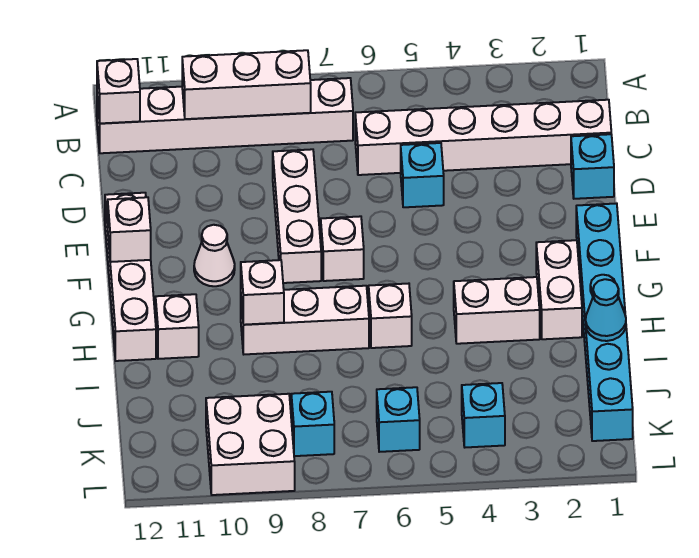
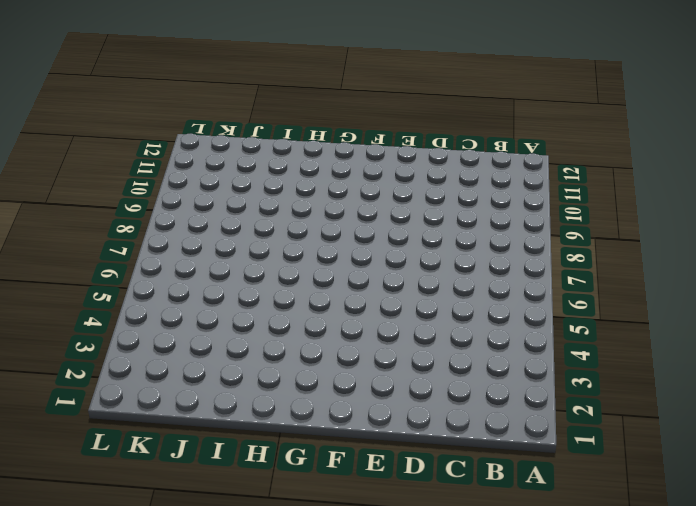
none -> white 1x6 brick [97,78,353,153]
none -> white 1x6 brick [355,100,611,175]
none -> cyan 1x1 brick [571,134,614,199]

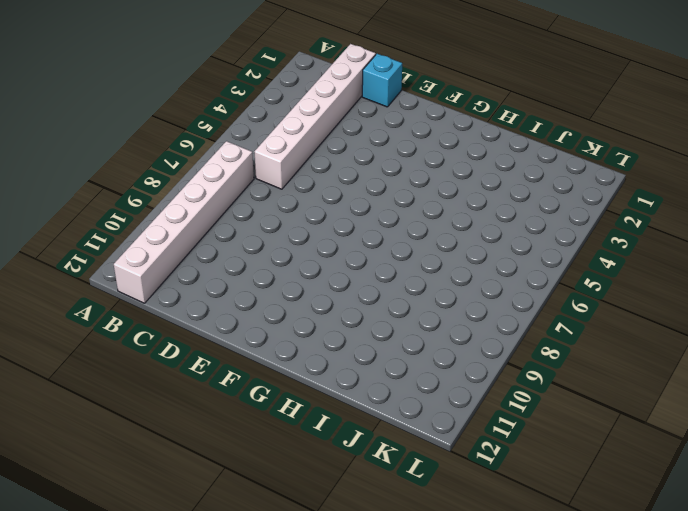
none -> cyan 1x1 brick [401,143,444,207]
none -> white 1x3 brick [273,149,321,283]
none -> white 1x4 brick [105,193,156,361]

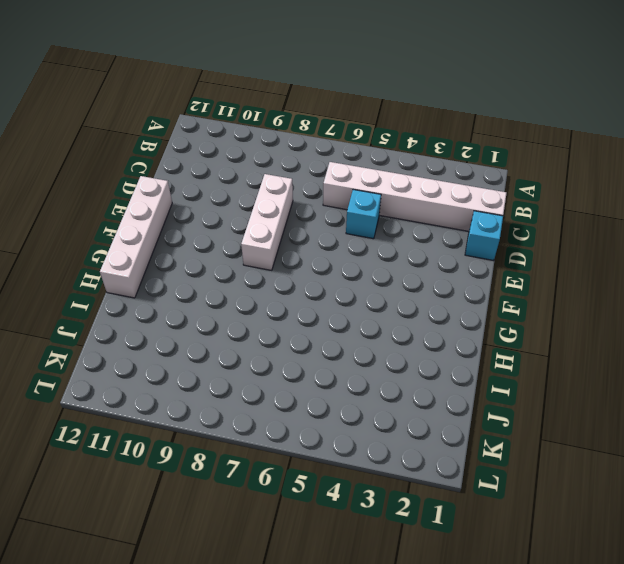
none -> white 1x6 brick [97,78,353,153]
none -> cyan 1x6 brick [576,203,633,441]
none -> white 1x1 brick [321,216,364,281]

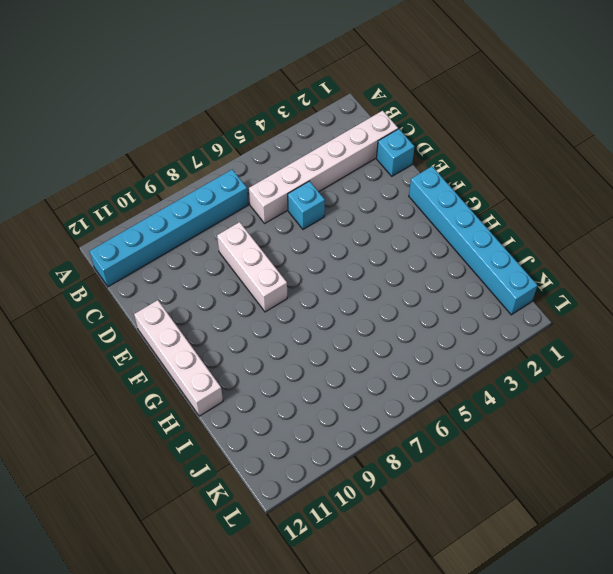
cyan 1x6 brick [90,170,248,287] -> white 1x6 brick [97,78,353,153]
none -> white 1x1 brick [321,216,364,281]
none -> white 1x1 cone [194,225,235,286]
none -> white 1x2 brick [536,240,582,339]

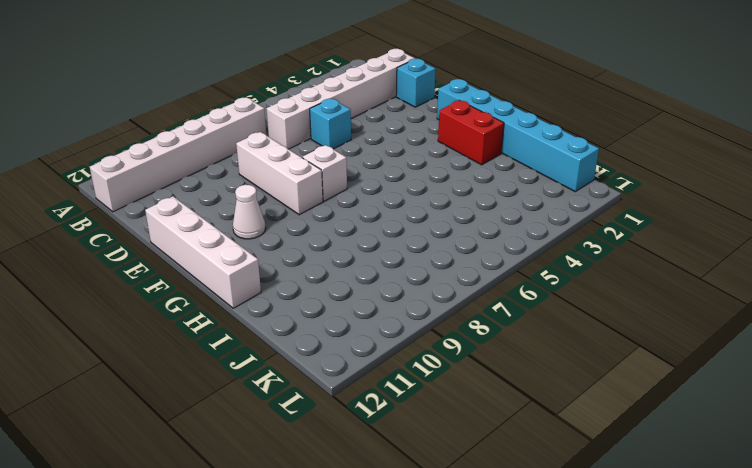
red 1x2 brick [438,100,504,165] -> white 1x2 brick [536,240,582,339]
none -> white 1x2 brick [454,277,540,344]
none -> white 1x1 brick [369,284,412,348]
none -> white 1x3 brick [241,286,369,354]

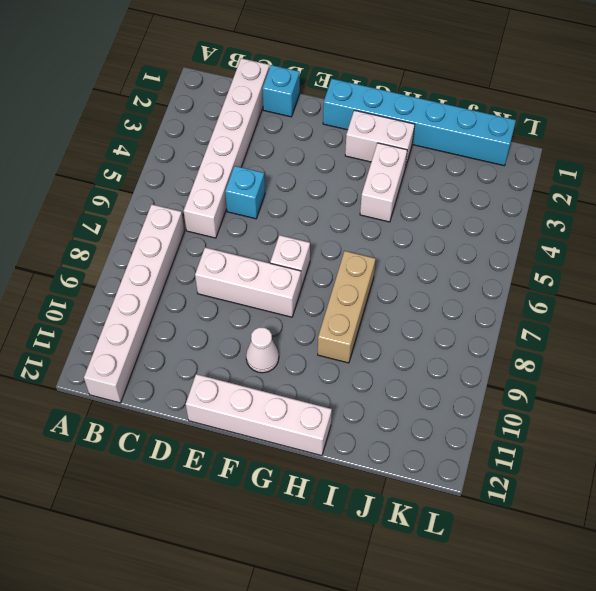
tan 1x3 brick [318,251,376,363] -> white 1x3 brick [241,286,369,354]
none -> white 1x1 brick [369,284,412,348]
none -> white 1x1 brick [156,294,199,359]
none -> cyan 1x1 brick [462,383,505,447]

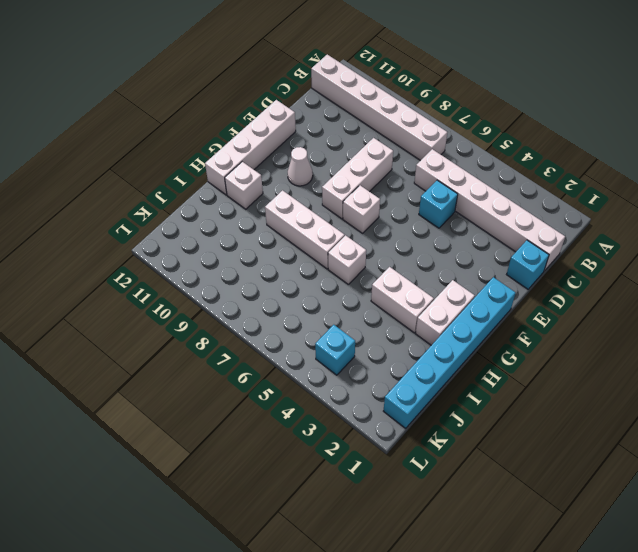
none -> cyan 1x1 brick [377,387,420,452]
none -> cyan 1x1 brick [291,392,334,456]
none -> white 2x2 brick [206,394,295,495]

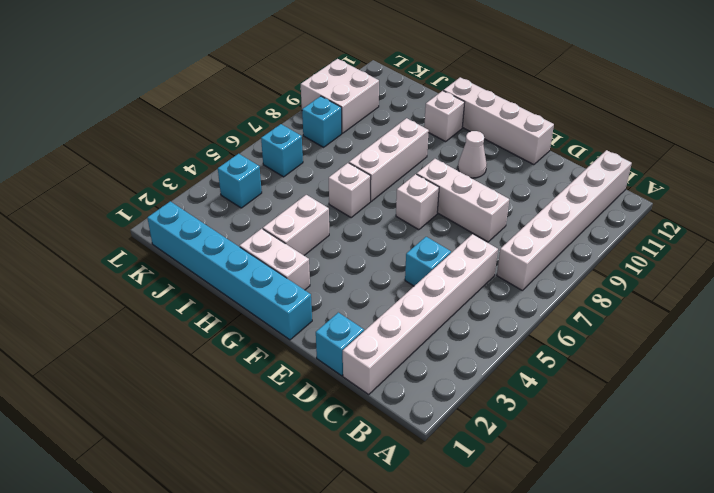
none -> white 1x3 brick [182,50,311,119]
none -> white 1x1 brick [97,59,140,123]
none -> white 1x1 brick [108,197,151,262]

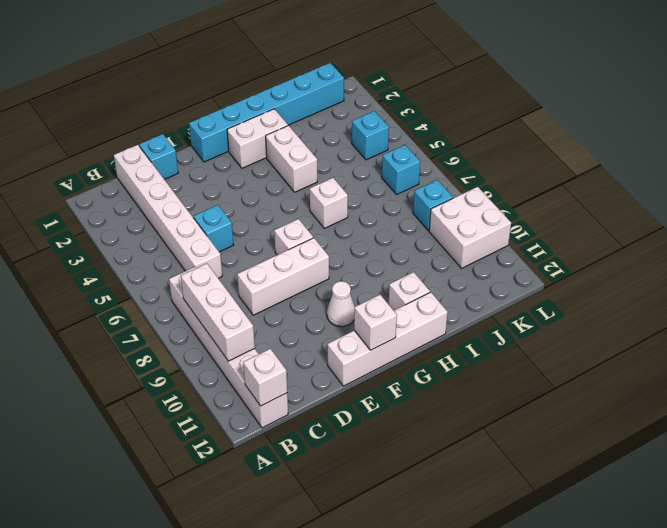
none -> white 1x3 brick [241,286,369,354]
none -> white 1x1 brick [241,260,284,325]
none -> cyan 1x1 cone [586,279,626,341]

